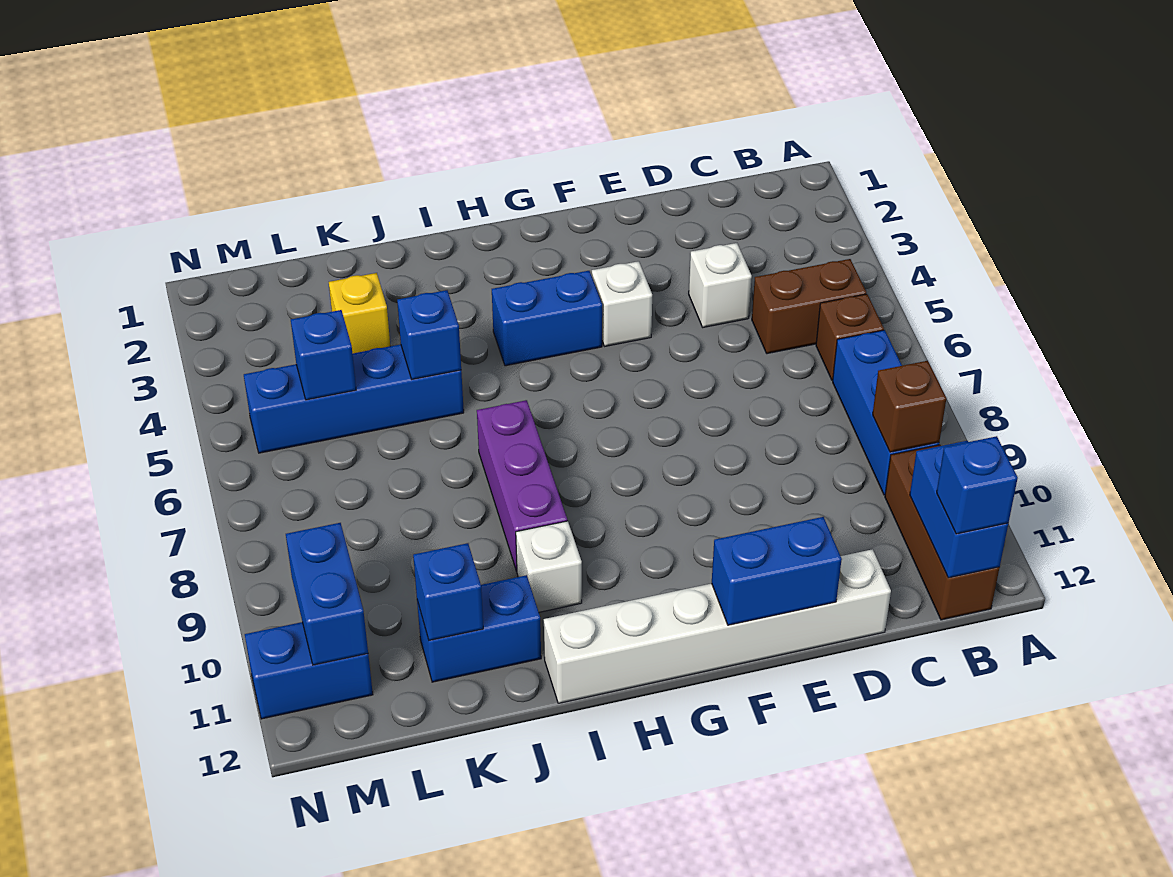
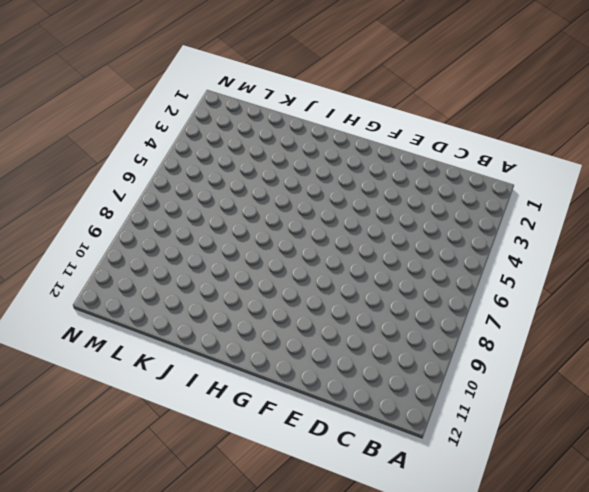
none -> brown 1x2 brick [752,259,866,354]
none -> brown 1x1 brick [816,294,884,380]
none -> blue 1x3 brick [833,330,939,495]

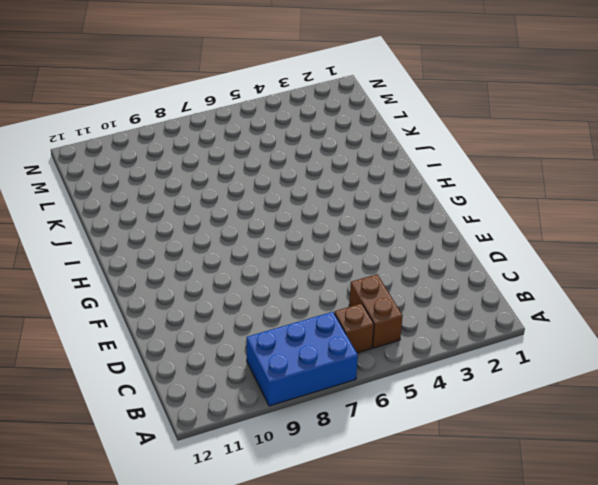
blue 2x3 brick [247,312,358,406] -> blue 1x3 brick [833,330,939,495]
none -> brown 1x3 brick [885,445,1000,620]
none -> white 1x1 brick [689,243,752,327]
none -> white 1x6 brick [544,549,891,703]

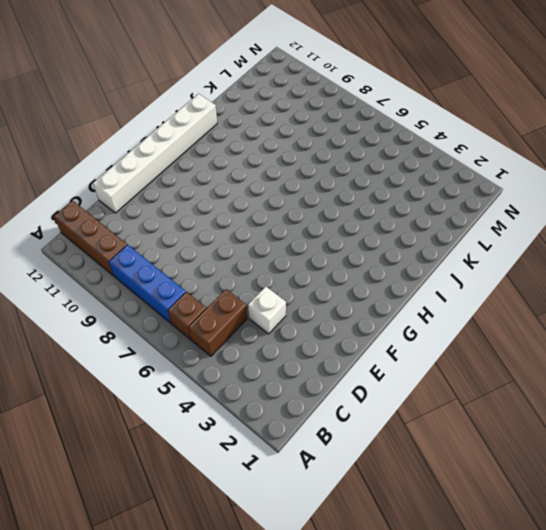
none -> white 1x1 brick [592,261,652,346]
none -> blue 1x2 brick [492,271,602,366]
none -> purple 1x3 brick [477,400,567,571]

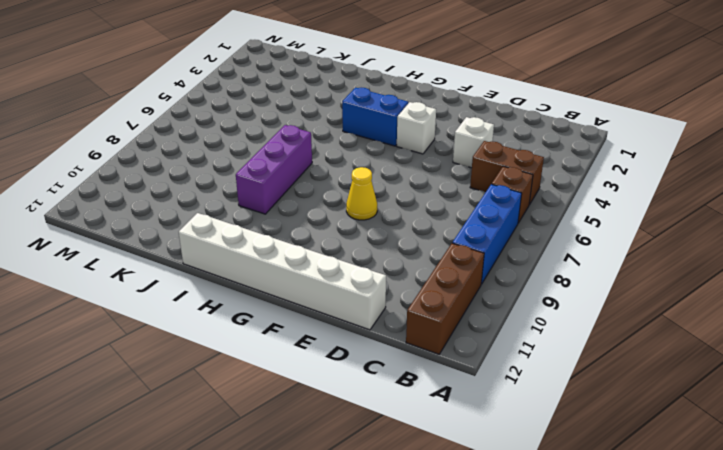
yellow 1x1 cone [346,167,377,220] -> none
none -> white 1x1 brick [516,521,582,612]
none -> blue 1x4 brick [244,344,464,453]
none -> blue 1x2 brick [417,575,541,682]

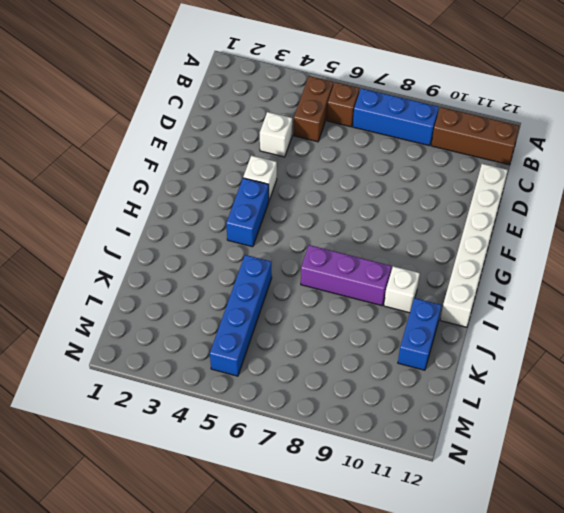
none -> yellow 1x1 brick [329,273,390,354]
none -> blue 1x2 brick [245,622,373,719]
none -> brown 1x1 brick [873,361,947,452]

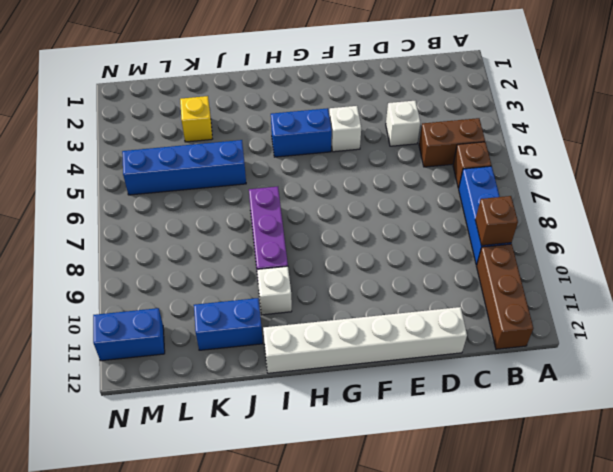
none -> blue 1x2 brick [910,441,1008,578]
none -> blue 1x2 brick [712,517,842,625]
none -> blue 1x1 brick [397,290,461,379]

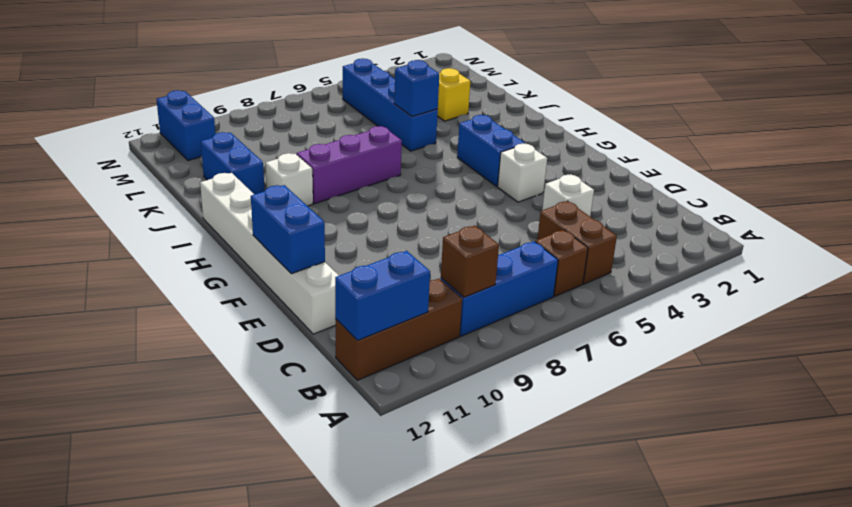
none -> blue 1x1 brick [413,543,483,640]
none -> blue 1x1 brick [291,310,356,400]
none -> blue 1x2 brick [286,523,368,665]

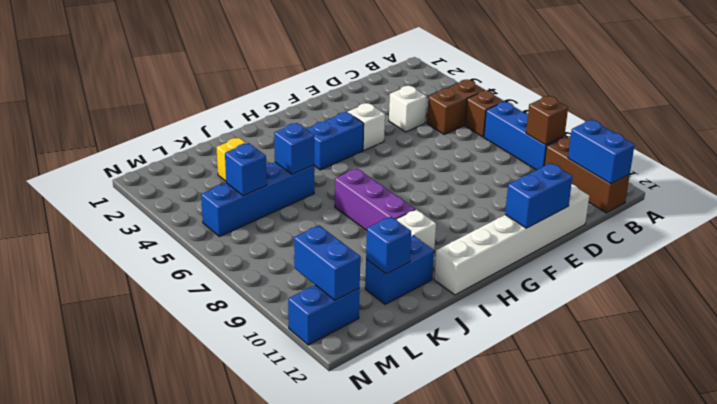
none -> blue 1x1 brick [937,436,1018,534]

